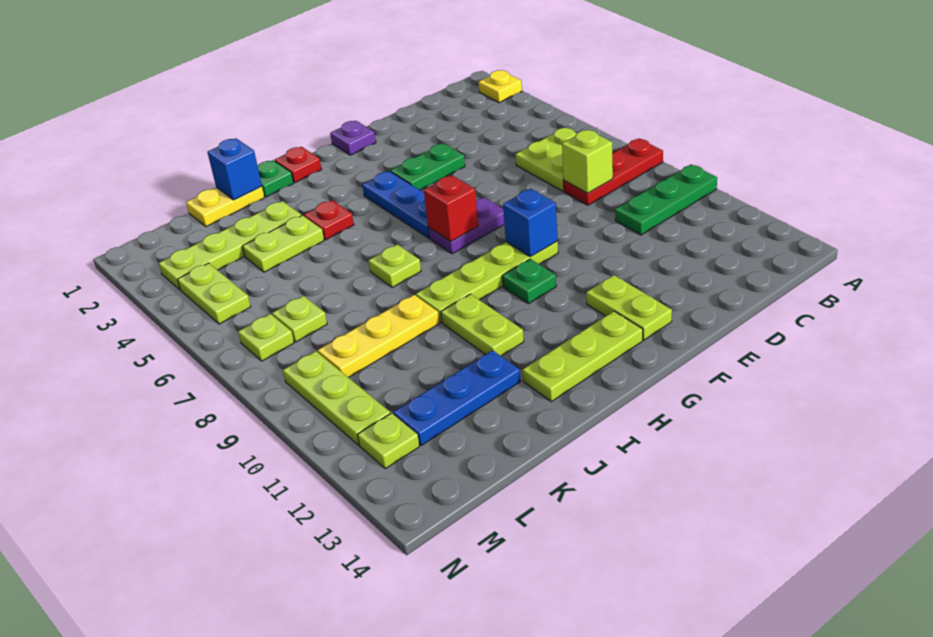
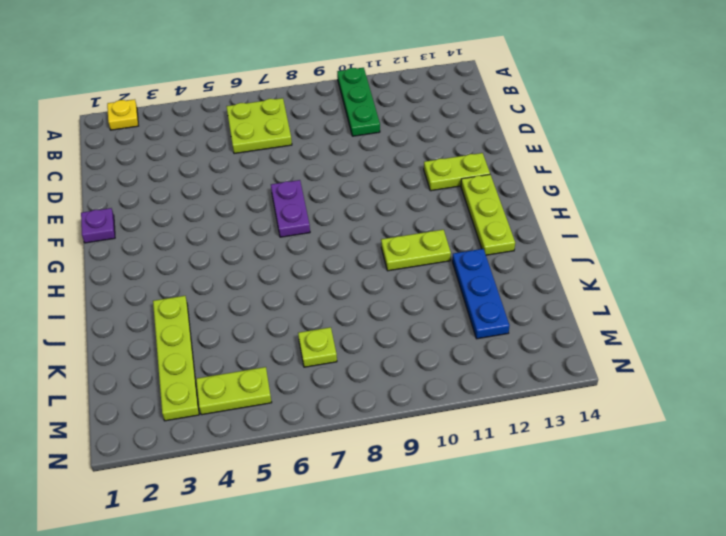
none -> red 1x3 plate [564,139,663,205]
none -> green 1x2 plate [390,143,465,190]
none -> lime 1x4 plate [416,241,558,322]
none -> blue 1x3 plate [362,171,430,238]

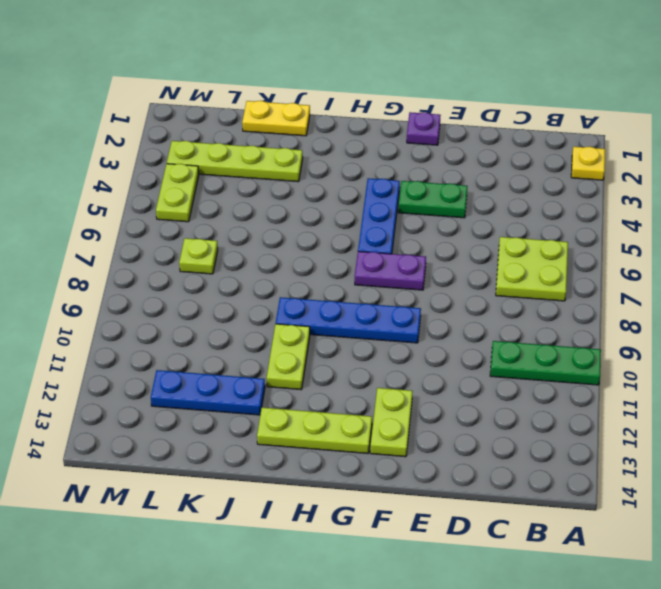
blue 1x4 plate [276,297,421,343] -> lime 1x4 plate [416,241,558,322]
none -> red 1x3 plate [564,139,663,205]
none -> green 1x1 plate [502,259,556,304]
none -> red 1x1 plate [275,147,322,183]
none -> green 1x1 plate [258,160,293,197]

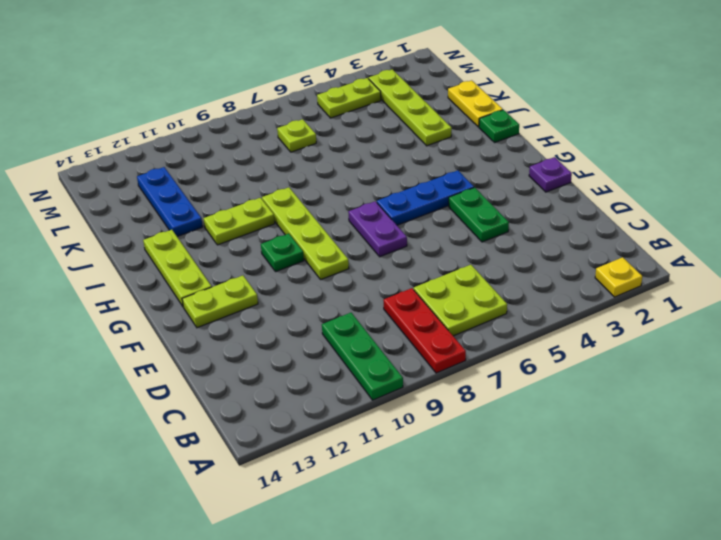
none -> red 1x1 plate [275,147,322,183]
none -> red 1x1 plate [304,200,354,240]
none -> lime 1x1 plate [369,244,421,287]
none -> lime 1x2 plate [242,215,324,272]

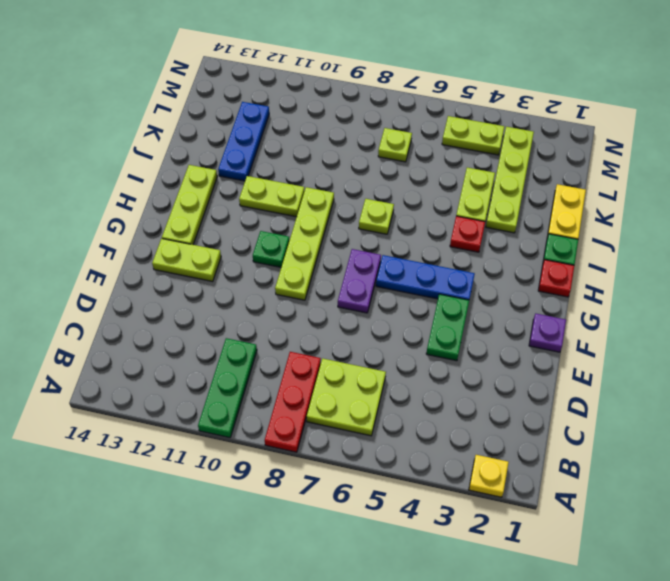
none -> yellow 1x3 plate [318,295,440,378]
none -> lime 1x1 plate [238,314,294,361]
none -> lime 1x3 plate [283,351,390,445]
none -> lime 1x1 plate [357,413,419,469]

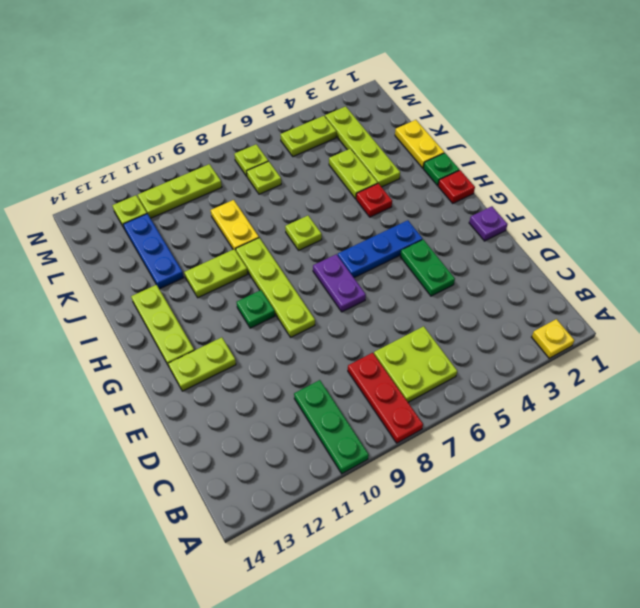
yellow 1x2 plate [211,200,259,251] -> yellow 1x3 plate [318,295,440,378]
none -> lime 1x1 brick [562,130,613,193]
none -> blue 1x1 brick [503,189,558,257]
none -> red 1x1 brick [424,175,478,241]
none -> blue 1x1 brick [207,139,262,200]

